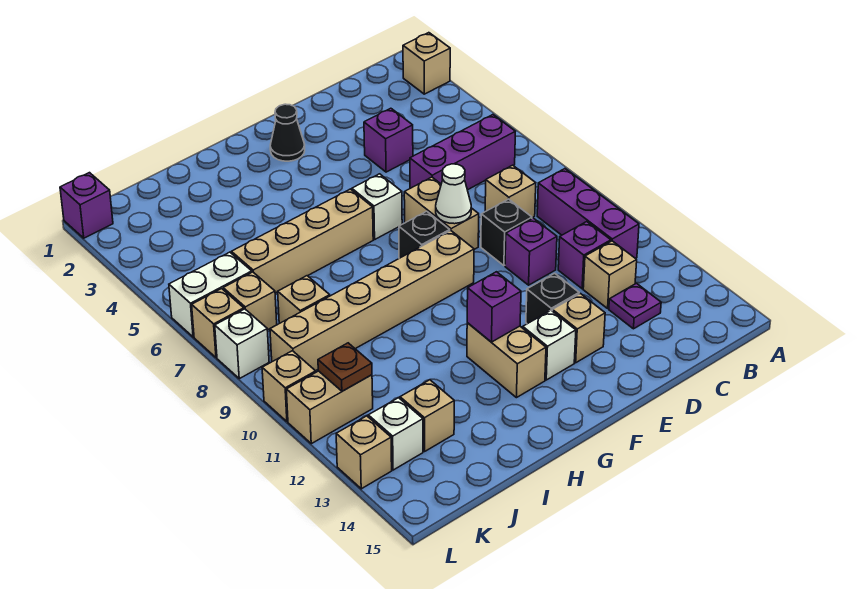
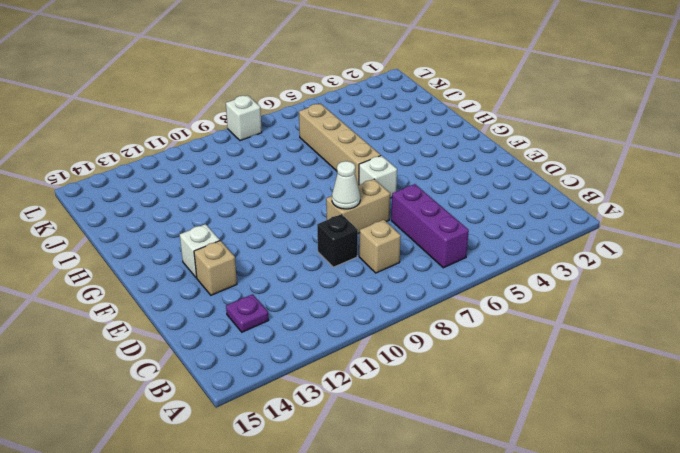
none -> tan 1x1 brick [403,33,450,94]
none -> purple 1x3 brick [537,169,639,258]
none -> purple 1x1 brick [558,222,611,289]
none -> tan 1x1 brick [583,241,637,308]

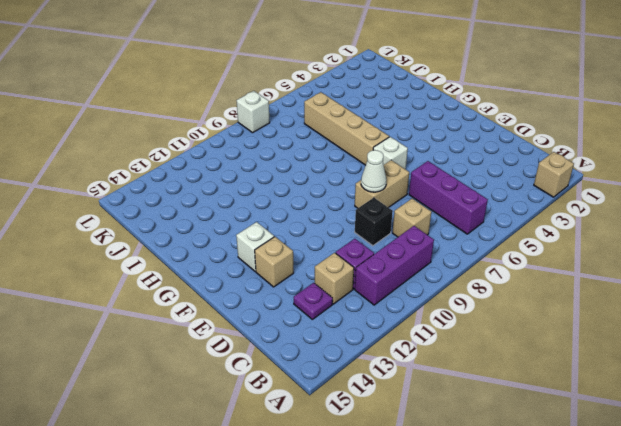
none -> purple 1x1 brick [364,108,413,172]
none -> purple 1x1 brick [505,218,557,285]
none -> black 1x1 brick [526,273,579,324]
none -> black 1x1 cone [270,104,305,161]

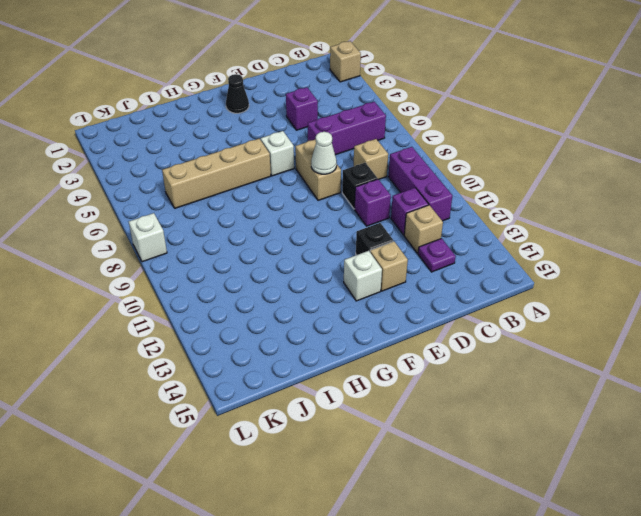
none -> black 1x1 brick [399,211,450,258]
none -> tan 1x6 brick [270,231,474,371]
none -> tan 1x2 brick [467,323,546,398]
none -> tan 1x1 brick [278,276,330,323]

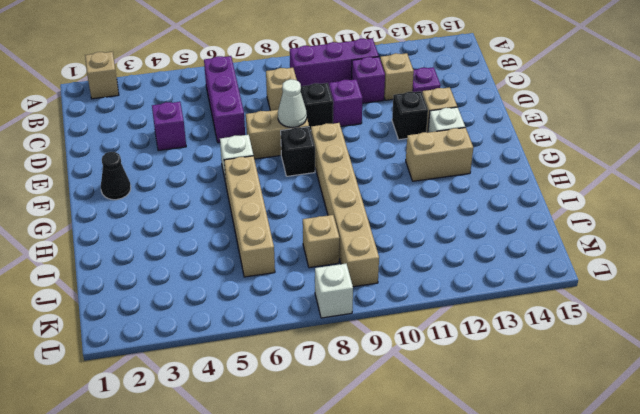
none -> tan 1x1 brick [400,380,454,451]
none -> white 1x2 brick [169,252,252,337]
none -> tan 1x1 brick [223,272,277,330]
none -> tan 1x2 brick [286,371,373,444]

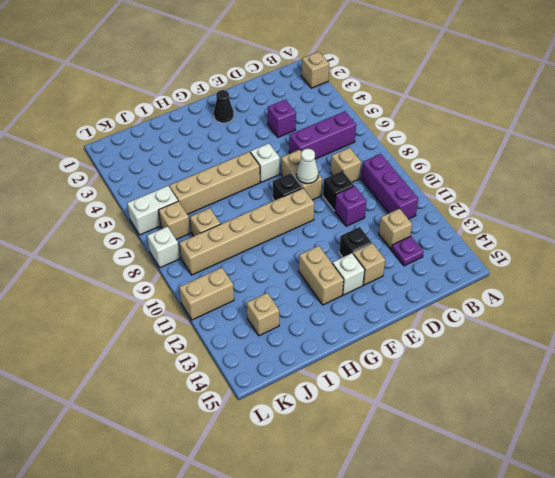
none -> purple 1x1 brick [558,222,611,289]
none -> white 1x1 brick [368,398,423,470]
none -> purple 1x1 brick [60,173,113,238]
none -> tan 1x1 brick [192,289,244,358]

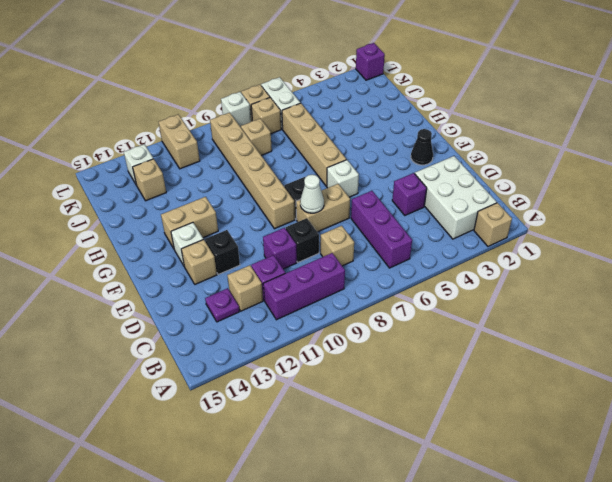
white 2x3 brick [415,156,497,239] -> none
none -> tan 1x1 brick [262,351,316,422]
none -> tan 1x1 brick [336,416,392,489]
none -> purple 1x1 brick [467,272,521,342]
none -> brown 1x1 plate [318,343,372,391]

